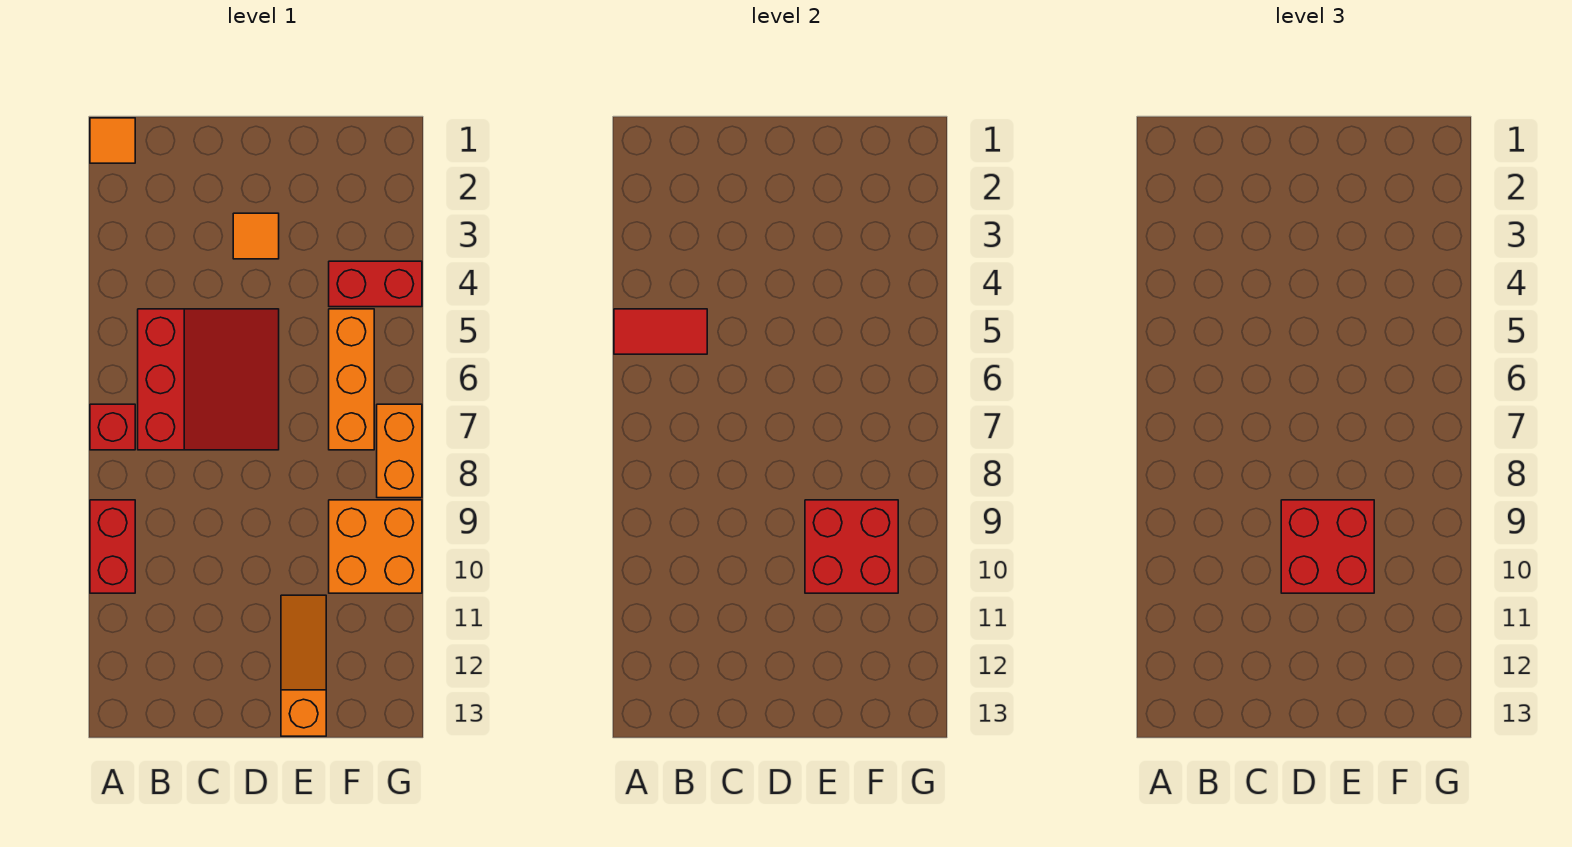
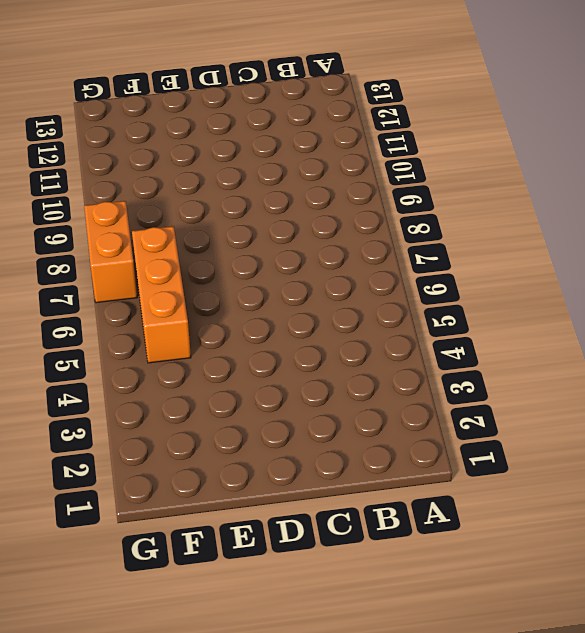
none -> orange 1x1 tile [90,118,135,163]
none -> red 1x1 brick [90,404,135,450]
none -> red 1x2 brick [90,500,135,593]

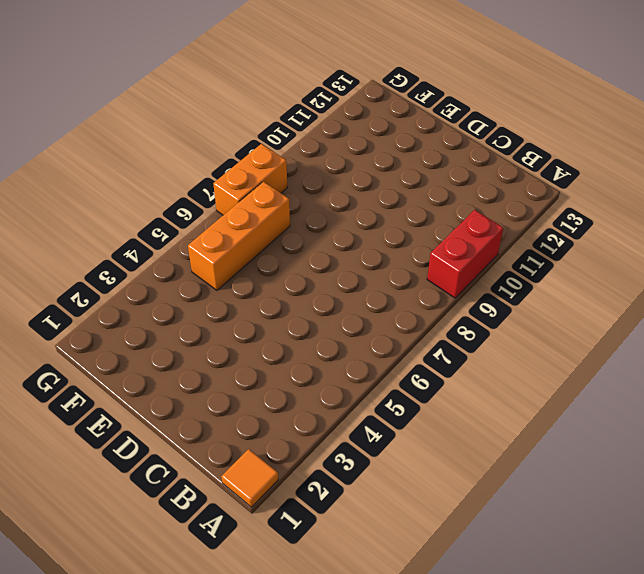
none -> red 1x1 brick [90,404,135,450]
none -> red 3x3 slope [138,309,279,450]
none -> orange 1x1 tile [233,213,279,259]

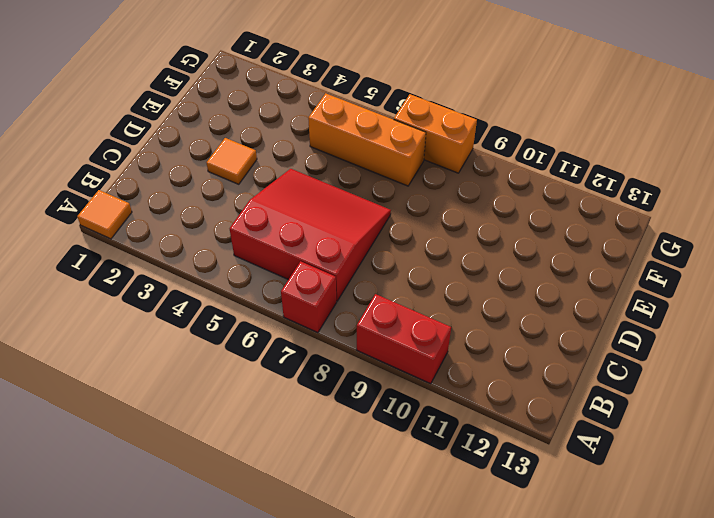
none -> orange 1x3 slope [281,595,326,736]
none -> red 1x2 brick [329,261,422,307]
none -> orange 2x2 brick [329,500,422,593]

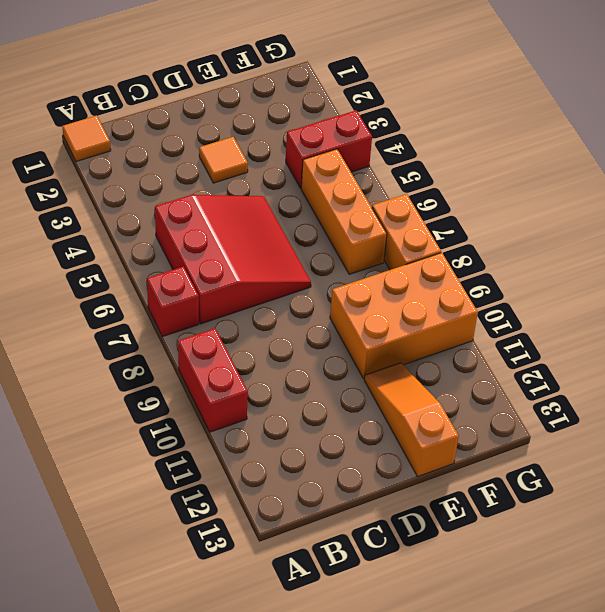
orange 2x3 brick [330,253,478,379] -> orange 2x2 brick [329,500,422,593]
none -> red 1x2 tile [614,309,707,354]
none -> red 2x2 brick [805,500,898,593]
none -> red 2x2 brick [1281,500,1374,593]

